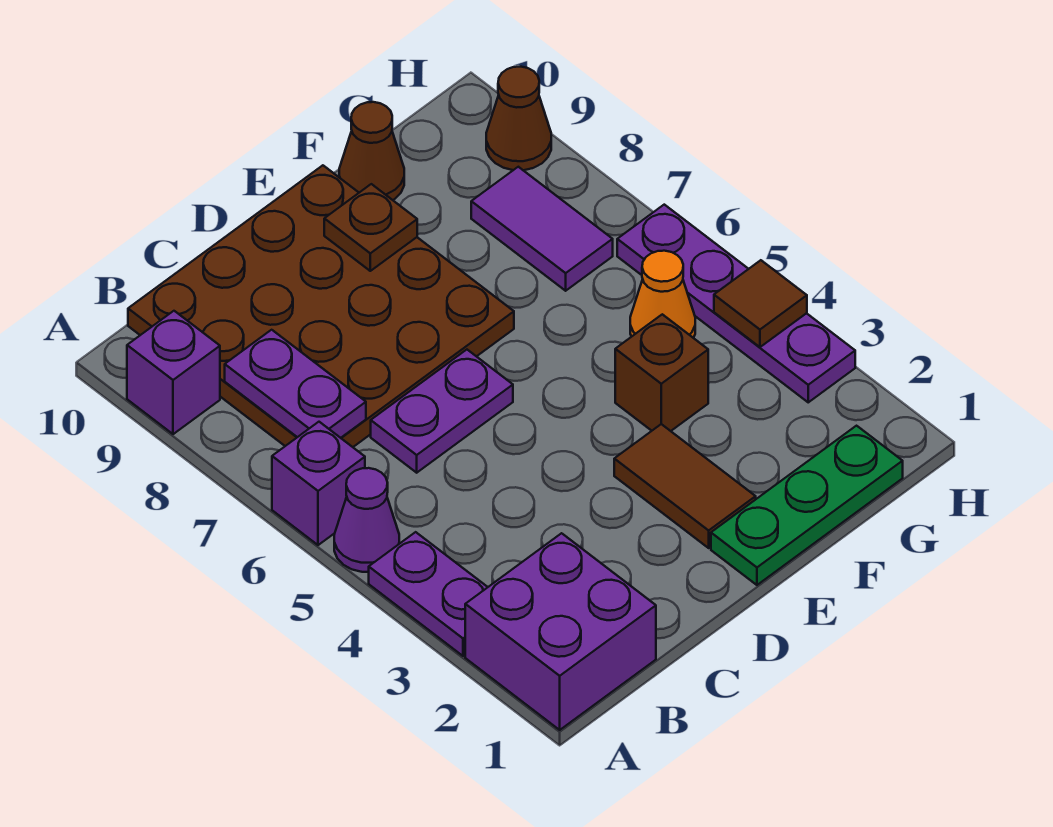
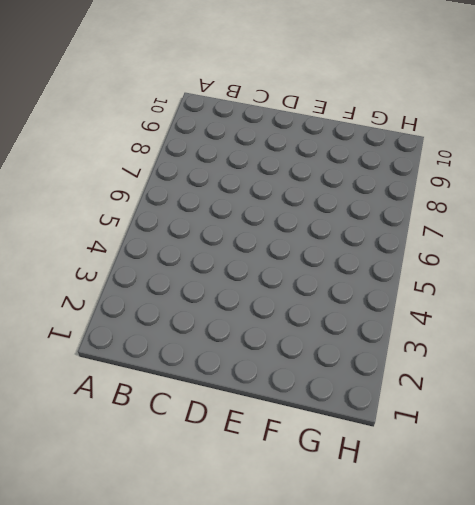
none -> purple 2x2 brick [465,533,656,730]
none -> purple 1x2 plate [369,532,488,656]
none -> purple 1x1 cone [334,468,399,572]

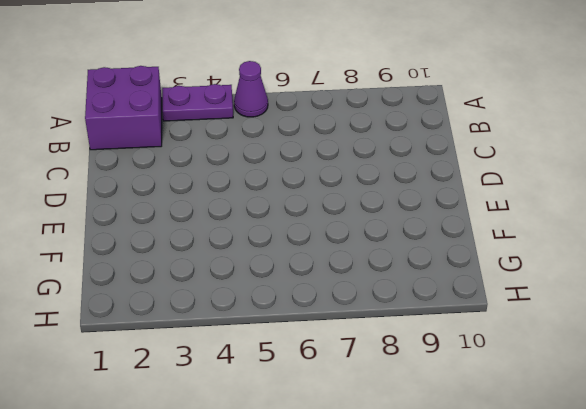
none -> purple 1x1 brick [272,422,365,545]
none -> purple 1x1 brick [127,311,220,434]
none -> brown 4x4 plate [128,165,514,447]

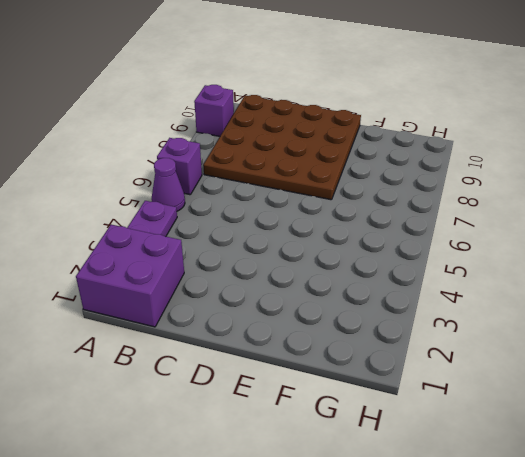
none -> purple 1x2 plate [371,350,513,473]
none -> green 1x3 plate [711,426,903,585]
none -> brown 1x2 tile [614,424,756,548]

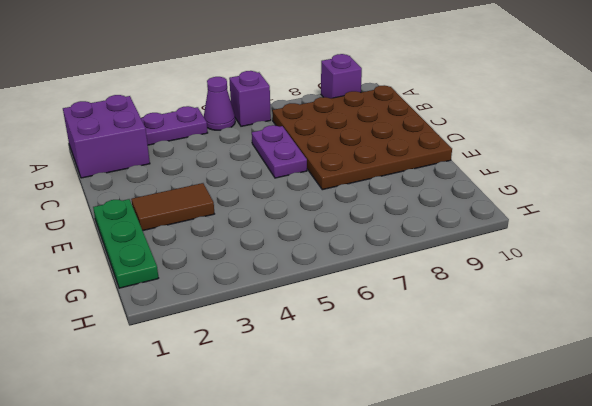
none -> brown 1x1 brick [615,314,708,431]
none -> brown 1x1 cone [339,102,404,200]
none -> orange 1x1 cone [630,251,695,338]

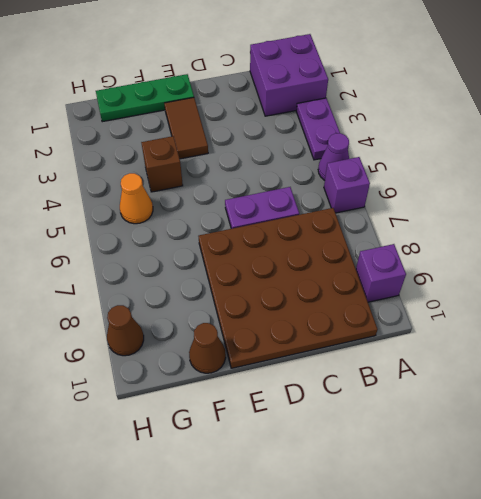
none -> purple 1x2 tile [471,167,613,291]
none -> purple 1x4 plate [617,205,855,402]
none -> purple 1x2 plate [225,330,366,438]

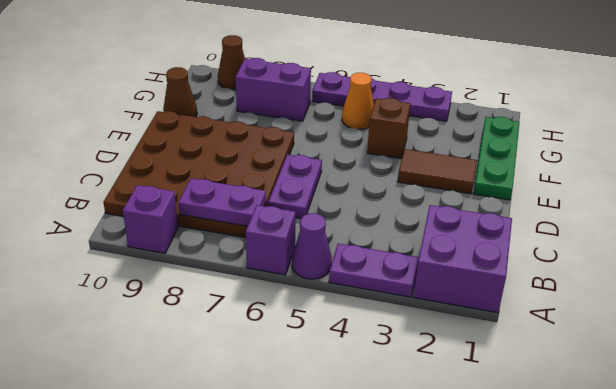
purple 1x2 brick [235,58,311,121] -> purple 1x2 tile [471,167,613,291]
none -> brown 1x1 plate [324,184,417,271]
none -> brown 1x1 tile [714,260,807,347]

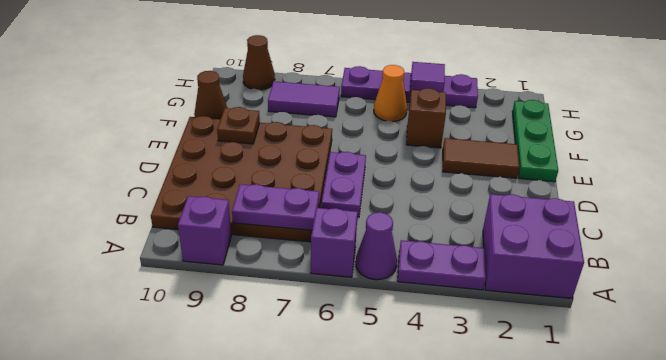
purple 1x1 tile [410,62,445,92] -> brown 1x1 tile [714,260,807,347]

